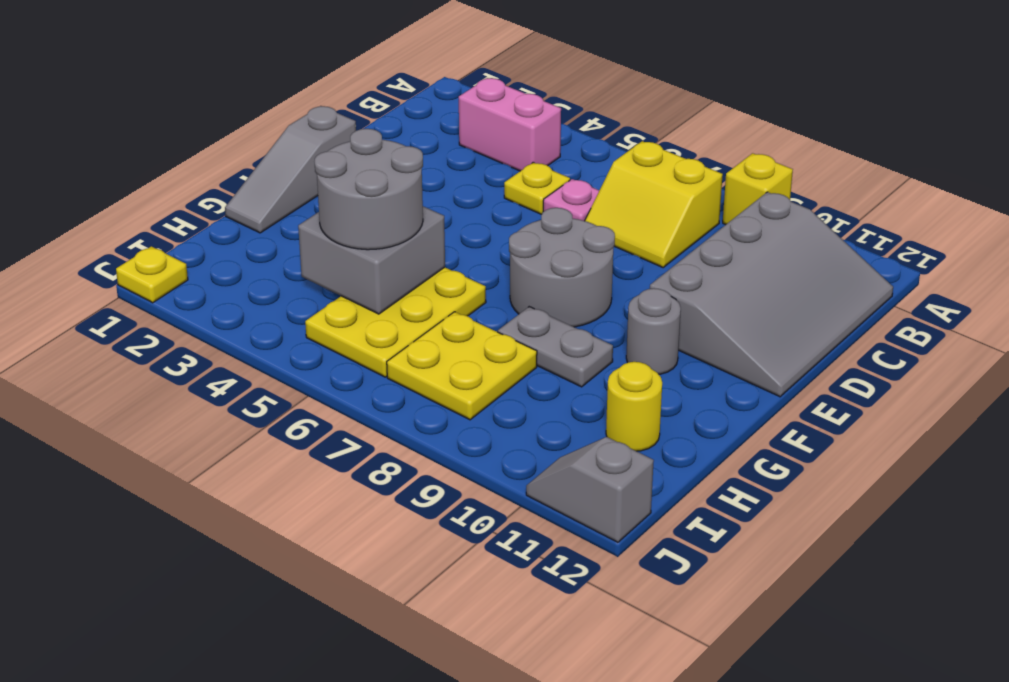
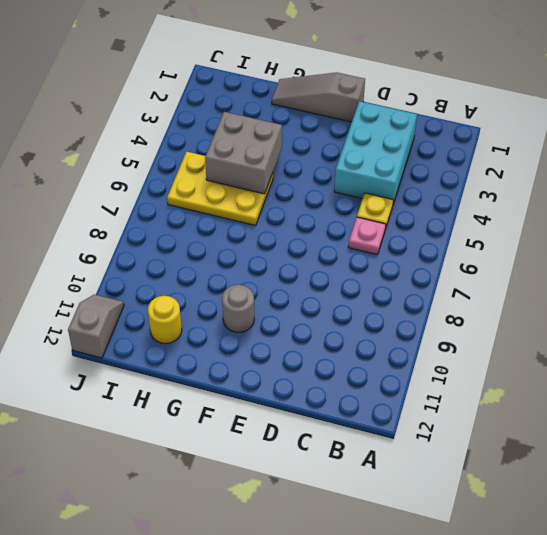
cyan 2x3 brick [334,101,417,204] -> none
none -> yellow 1x1 brick [723,153,793,225]
none -> pink 1x2 brick [459,78,561,171]
none -> yellow 2x2 slope [585,141,723,267]

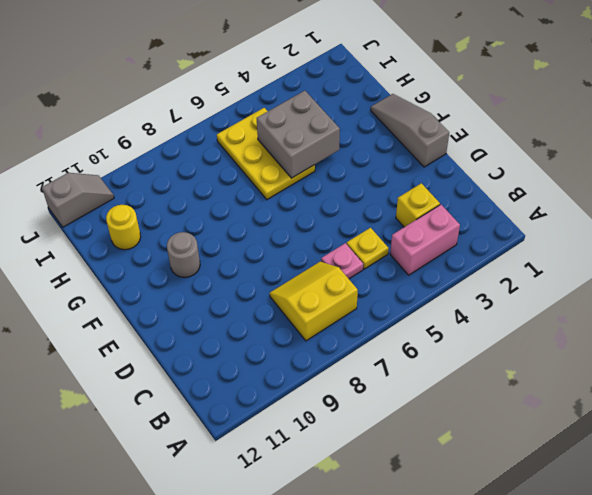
yellow 1x1 brick [396,183,440,227] -> yellow 1x1 brick moved to [723,153,793,225]
none -> grey 3x4 slope [650,192,893,397]
none -> grey 2x2 round brick [509,208,615,327]
none -> grey 1x2 plate [498,307,613,387]

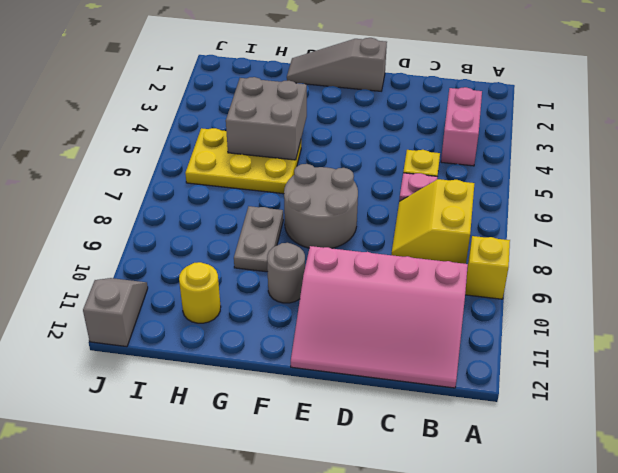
pink 3x4 slope [291,246,468,388] -> grey 3x4 slope [650,192,893,397]
none -> yellow 2x2 plate [387,312,537,420]
none -> yellow 1x1 plate [116,246,188,303]
none -> grey 2x2 round brick [314,129,423,250]

